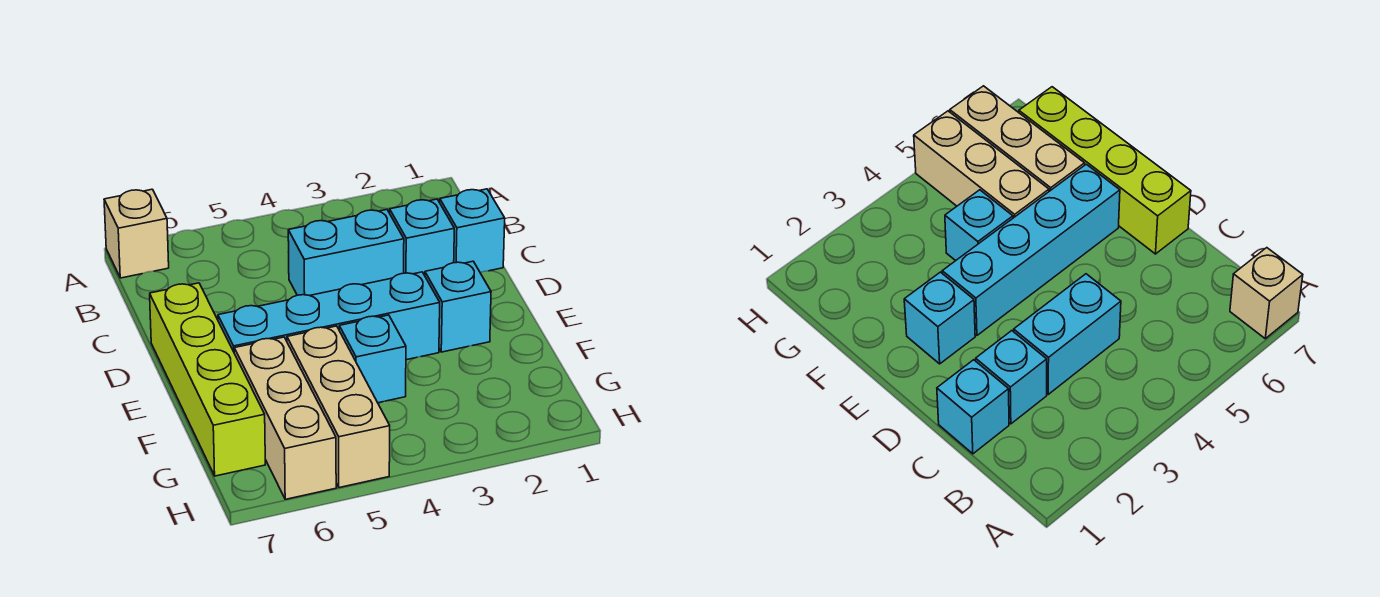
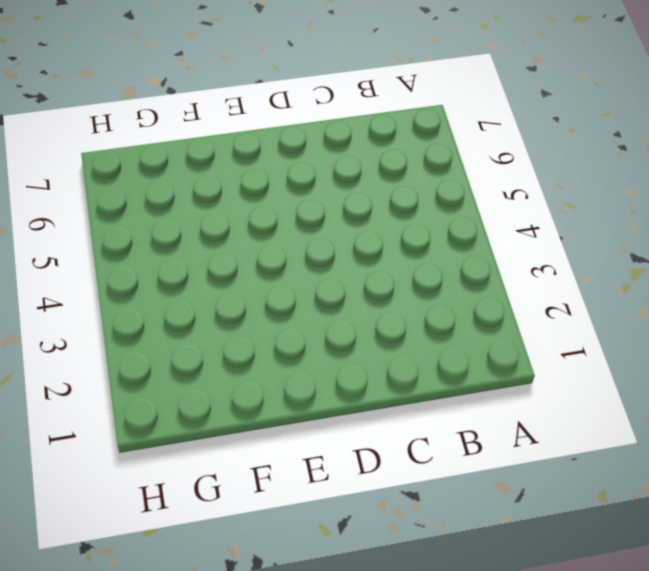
none -> tan 1x1 brick [104,189,169,278]
none -> cyan 1x1 brick [440,189,505,273]

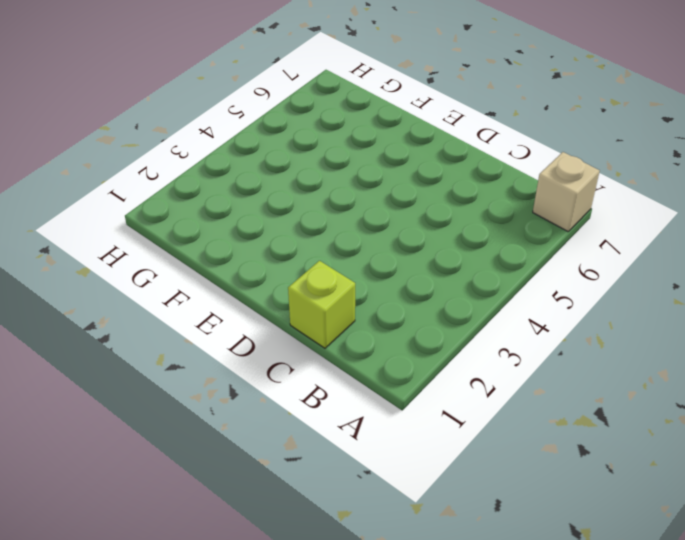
lime 1x1 brick [288,261,355,348] -> cyan 1x1 brick [440,189,505,273]
none -> cyan 1x1 brick [390,199,454,275]
none -> cyan 1x2 brick [288,210,404,296]

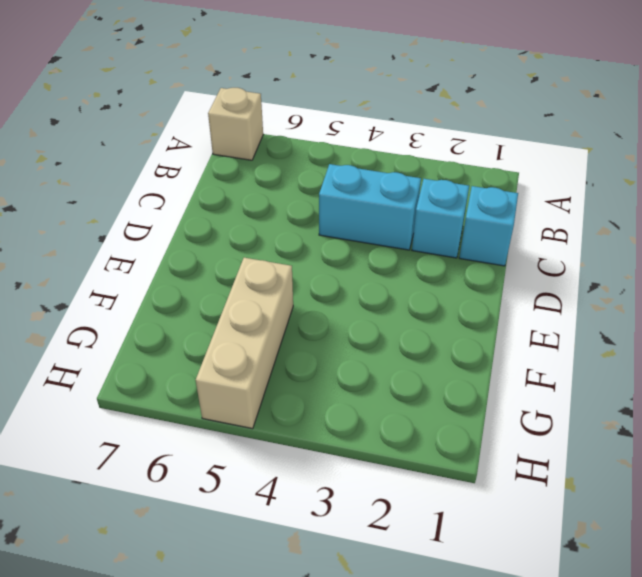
none -> lime 1x4 brick [150,283,265,476]
none -> cyan 1x1 brick [425,261,491,352]

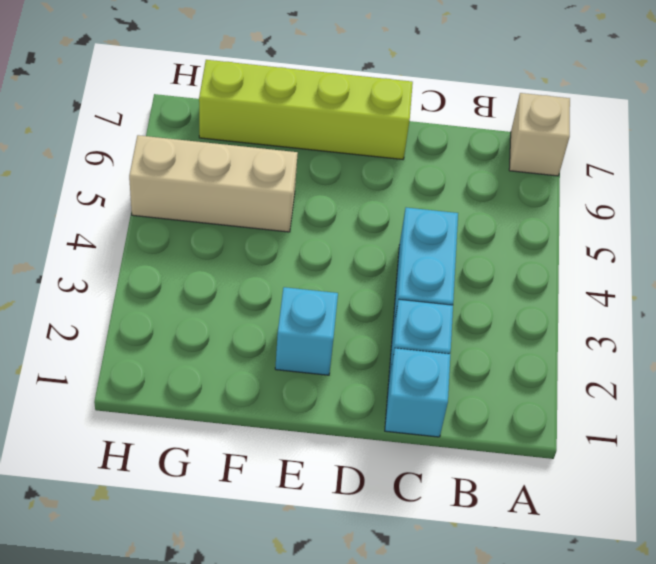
none -> cyan 1x4 brick [218,272,440,360]
none -> cyan 1x1 brick [339,315,406,403]

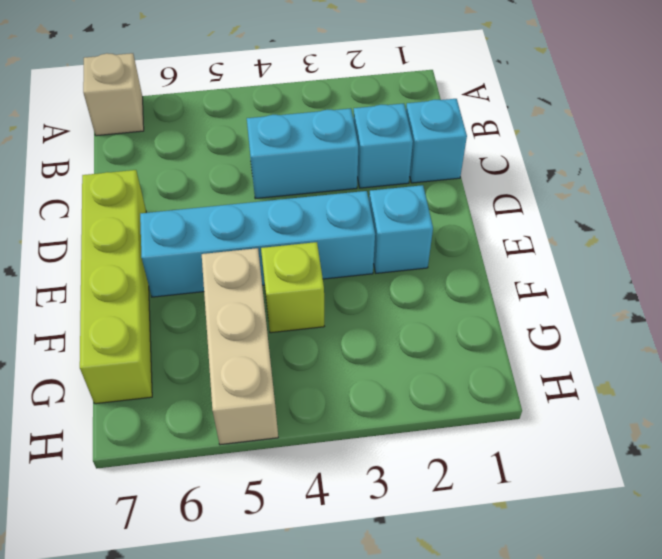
lime 1x1 brick [261,242,324,333] -> cyan 1x1 brick [339,315,406,403]
none -> tan 1x3 brick [234,337,336,499]

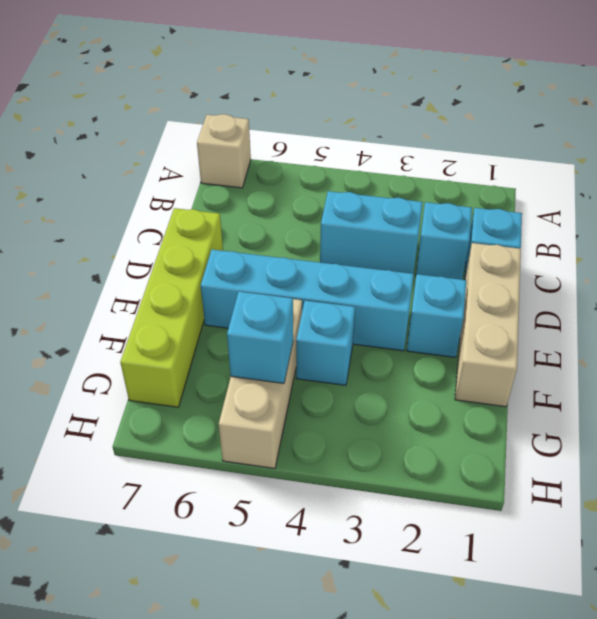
tan 1x3 brick [455,243,521,407] -> tan 1x3 brick moved to [234,337,336,499]
cyan 1x1 brick [227,292,293,383] -> none

